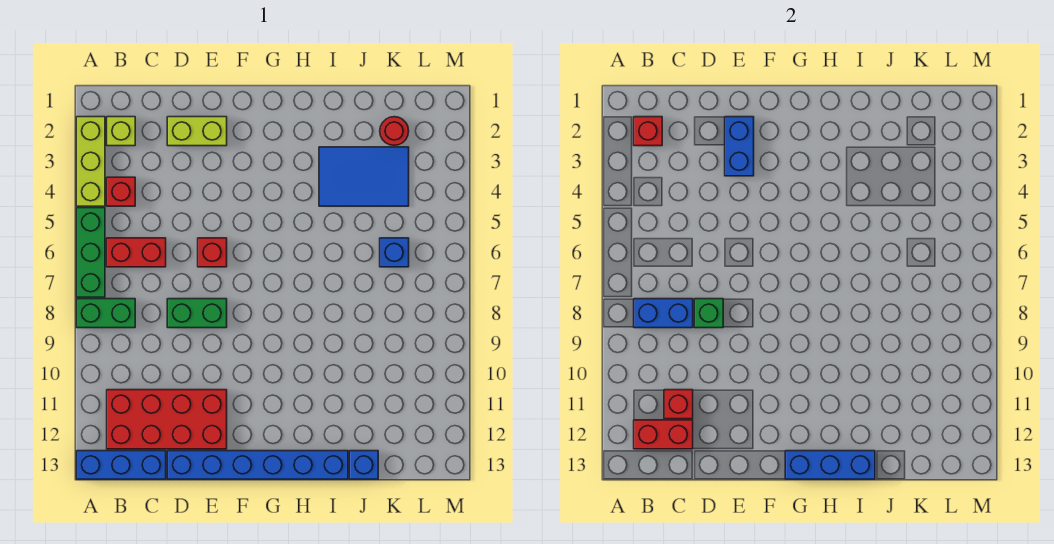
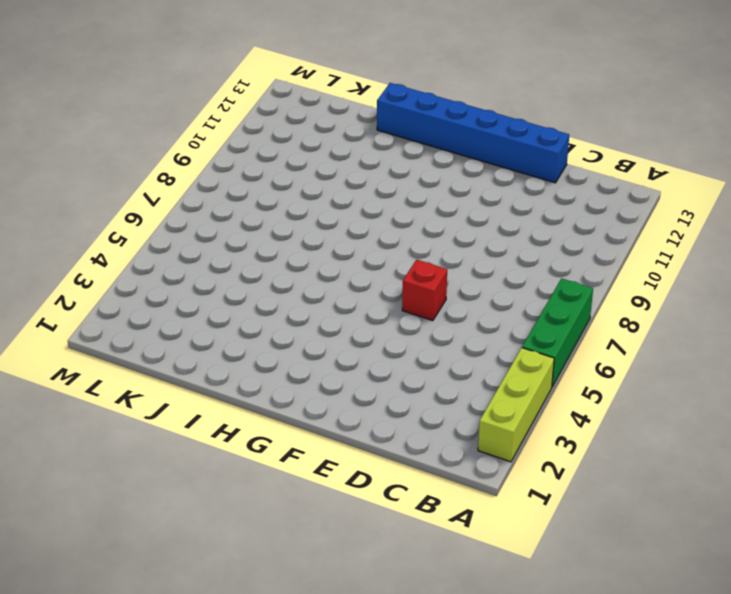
none -> green 1x2 brick [76,299,135,328]
none -> blue 1x3 brick [76,451,166,479]
none -> lime 1x1 brick [107,117,135,146]

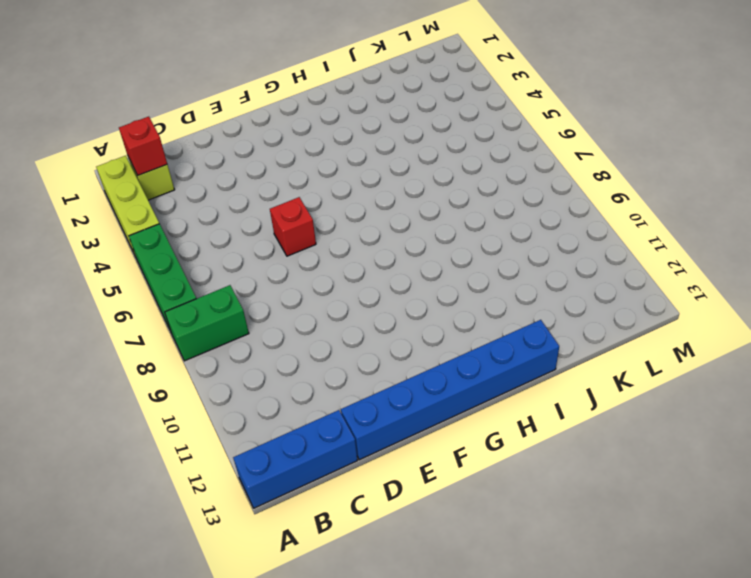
none -> red 1x1 brick [107,177,135,206]
none -> red 1x2 brick [107,238,166,267]
none -> red 2x4 brick [107,390,227,449]

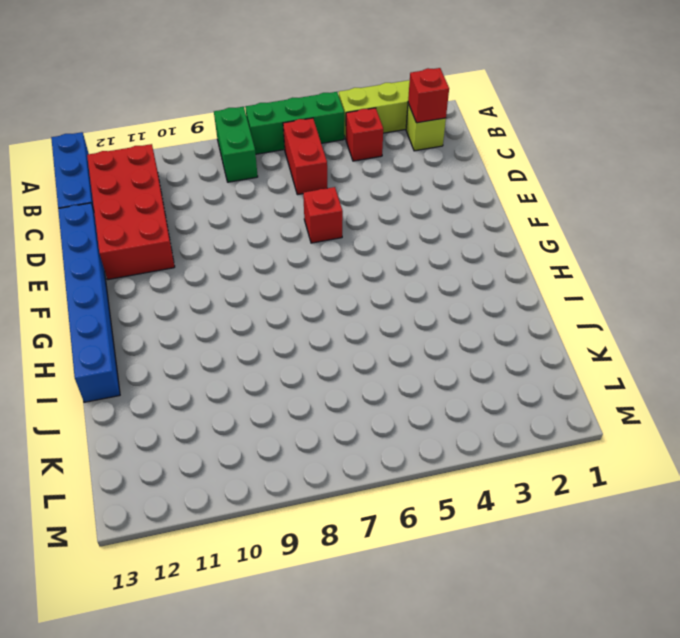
none -> lime 1x2 brick [167,117,227,146]
none -> green 1x2 brick [167,299,227,328]
none -> blue 2x3 tile [319,147,409,206]

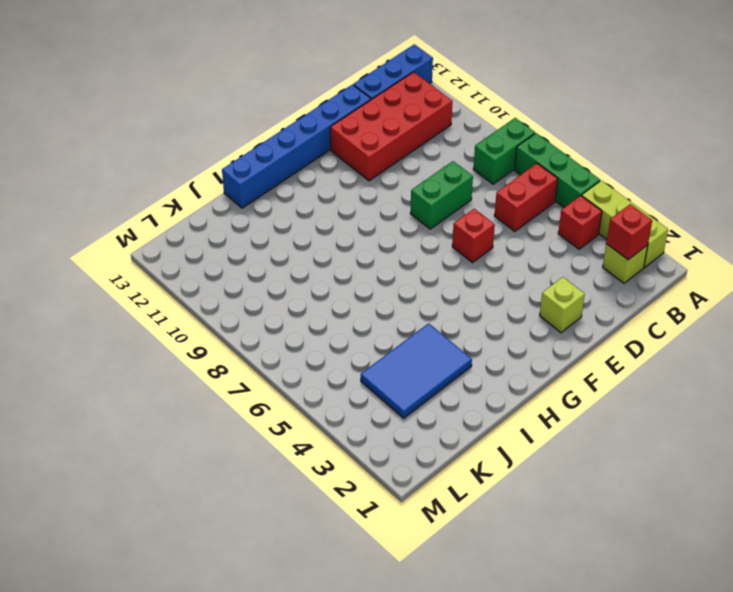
lime 1x1 brick [540,277,585,333] -> lime 1x2 brick [167,117,227,146]
none -> blue 1x1 brick [349,451,378,479]
none -> red 1x1 round brick [380,117,409,145]
none -> blue 1x1 brick [380,238,409,267]

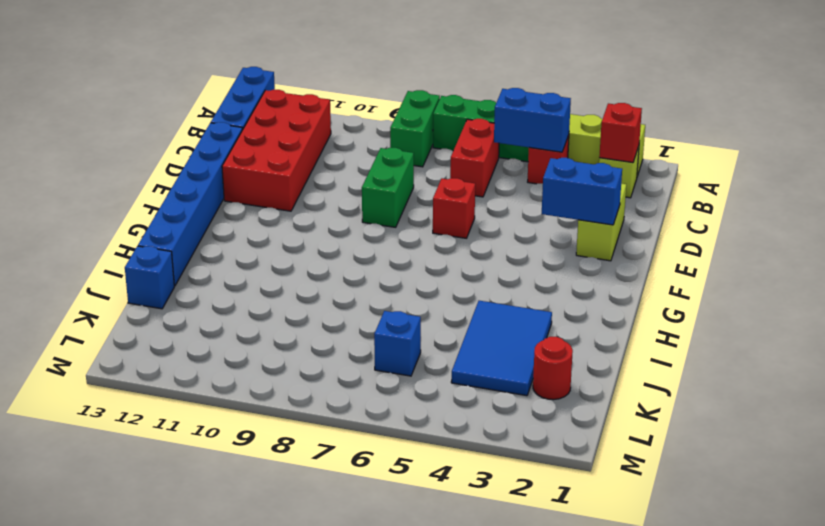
blue 1x2 brick [494,88,571,152] -> blue 1x2 brick turned to [634,299,693,328]
none -> red 1x2 brick [634,420,693,449]
none -> red 1x1 brick [664,390,693,419]
none -> green 1x1 brick [694,299,723,328]

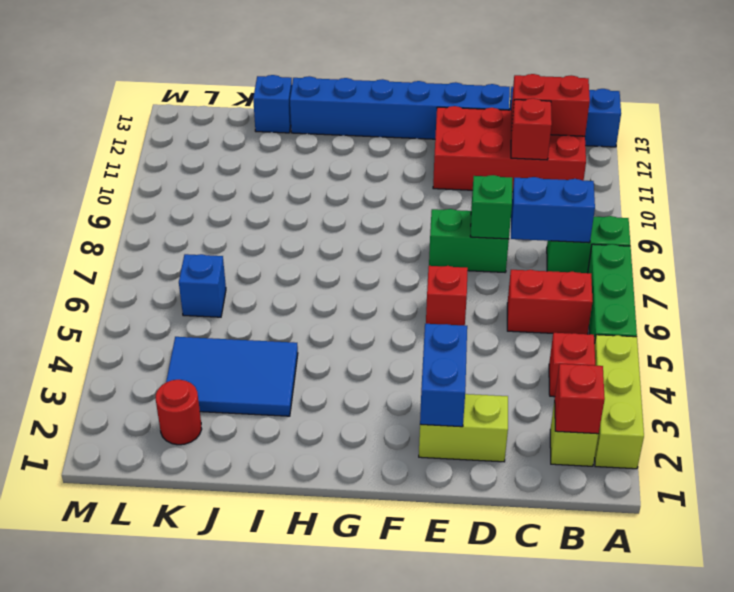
none -> blue 1x3 brick [785,451,875,479]

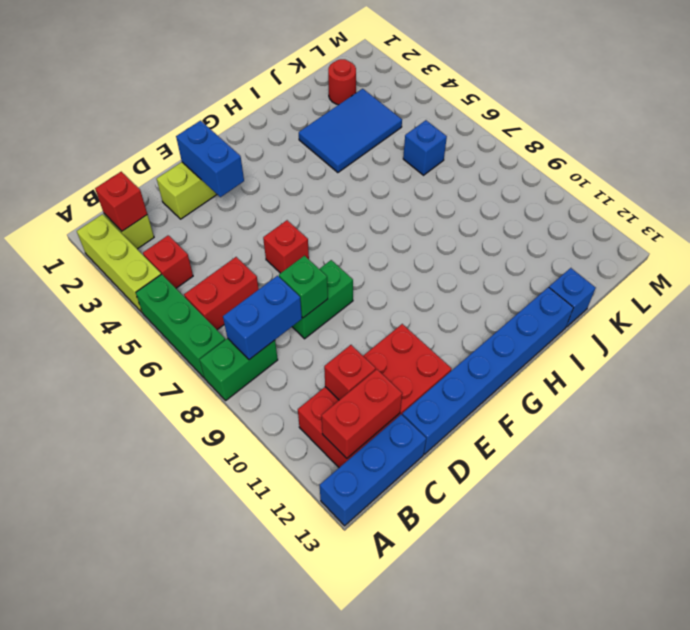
none -> blue 1x3 brick [785,451,875,479]

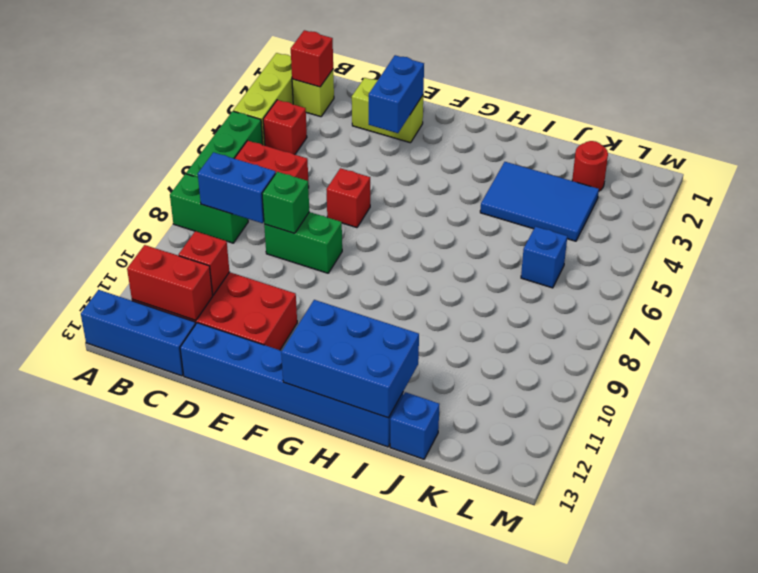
blue 2x3 brick [281,300,419,418] -> blue 1x3 brick [785,451,875,479]

